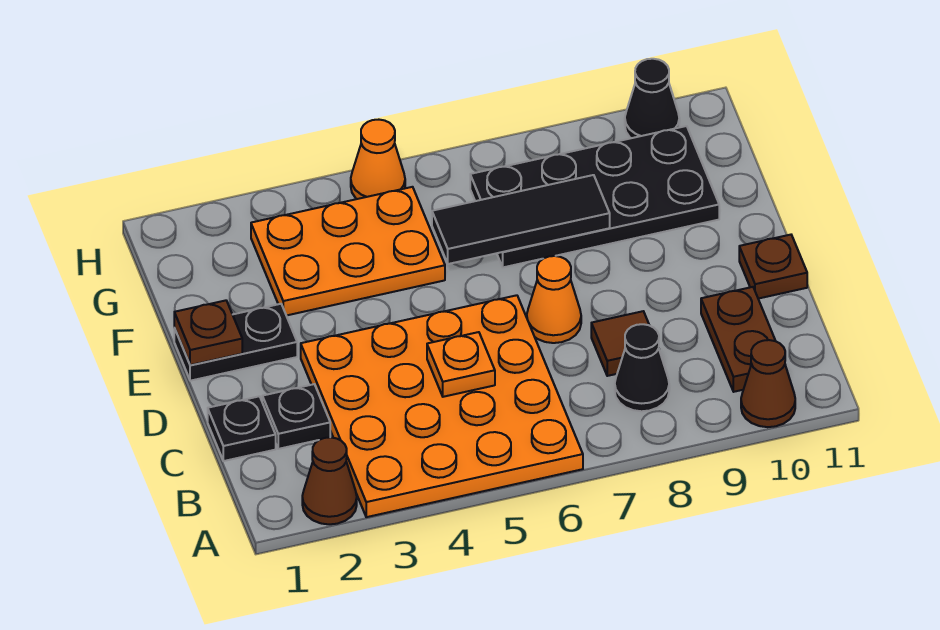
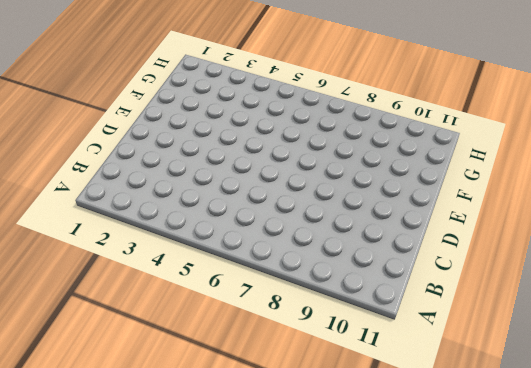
none -> brown 1x1 cone [302,437,357,524]
none -> orange 4x4 plate [301,295,583,517]
none -> brown 1x1 cone [741,340,795,427]

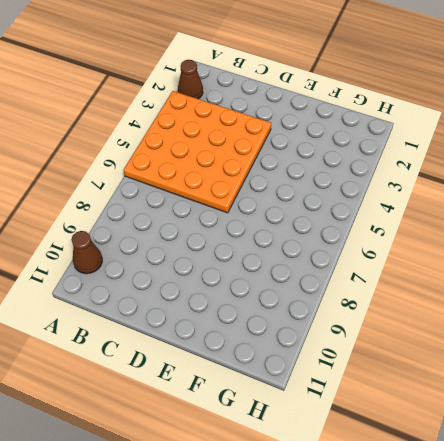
none -> black 1x1 cone [615,324,669,411]
none -> brown 1x2 plate [701,287,775,392]
none -> black 1x1 plate [208,396,276,461]

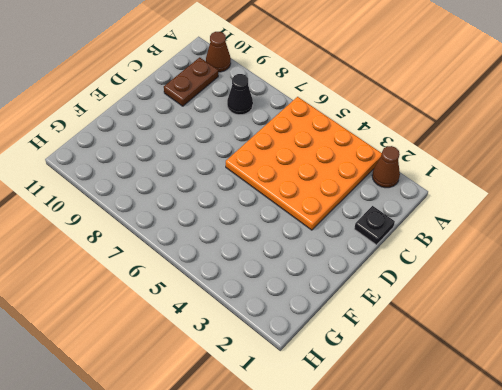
none -> black 1x1 plate [262,384,330,449]
none -> brown 1x1 tile [591,311,649,376]
none -> orange 1x1 cone [527,256,581,343]

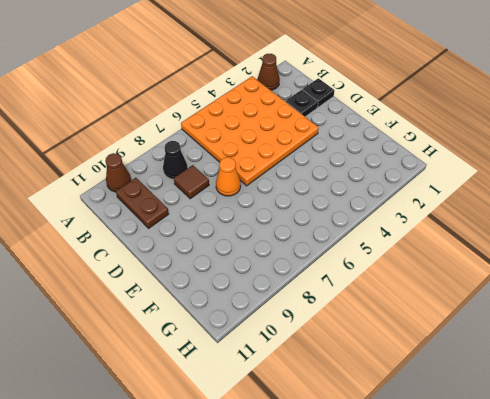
none -> brown 1x1 plate [739,235,807,299]
none -> black 1x2 plate [174,304,297,381]
none -> orange 2x3 plate [251,187,445,316]

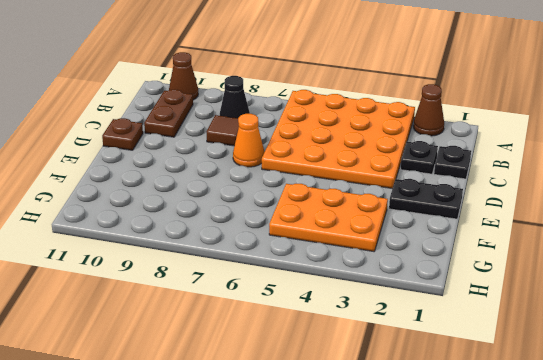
none -> black 2x4 plate [470,126,719,267]
none -> orange 1x1 cone [351,120,405,199]
none -> black 1x1 cone [625,59,679,138]

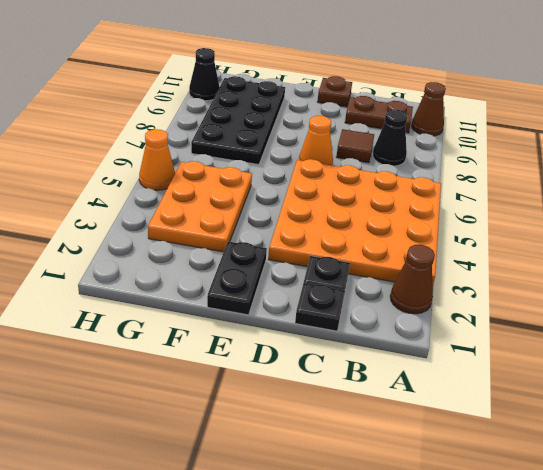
none -> orange 1x1 plate [427,332,495,397]
none -> brown 1x1 plate [174,300,242,365]
none -> black 1x3 tile [432,175,610,264]

